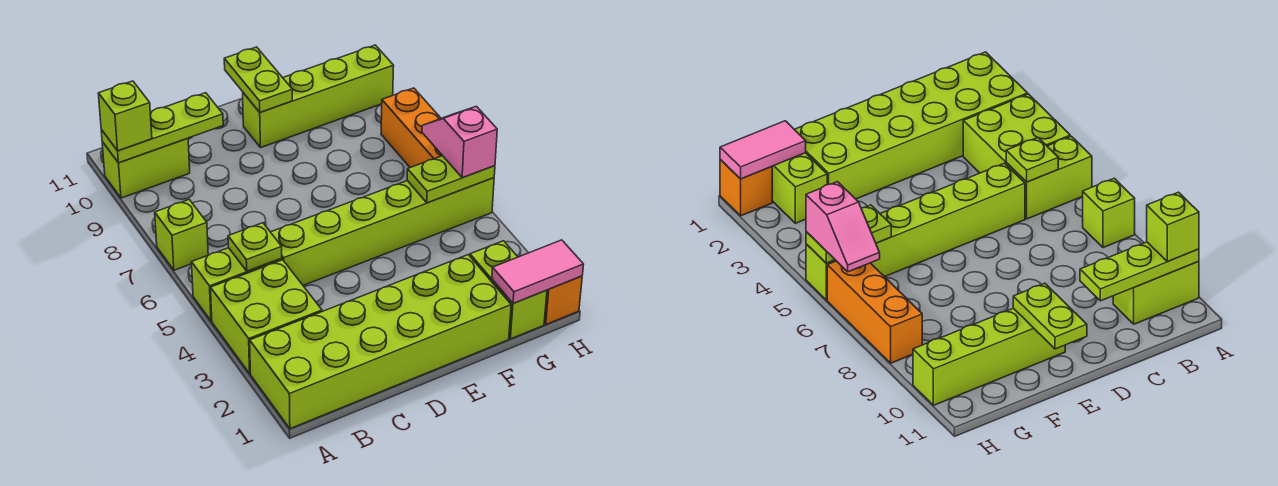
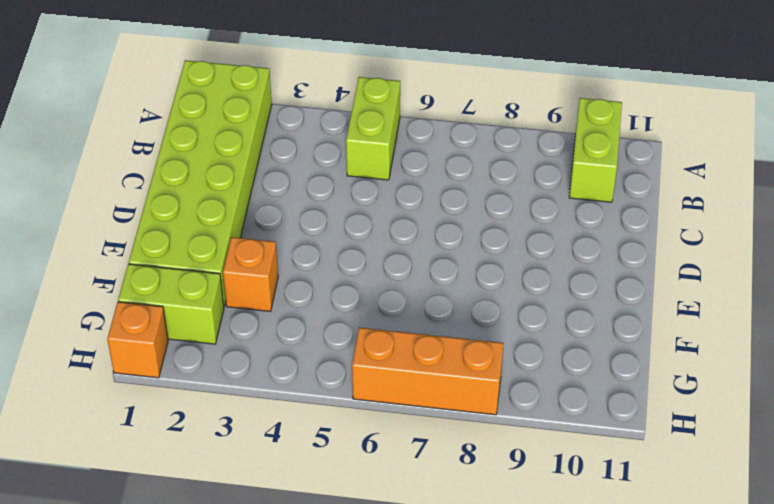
orange 1x1 brick [223,237,278,311] -> none
none -> lime 2x2 brick [211,260,322,373]
none -> lime 1x1 brick [155,200,208,270]
none -> lime 1x6 brick [271,178,494,285]

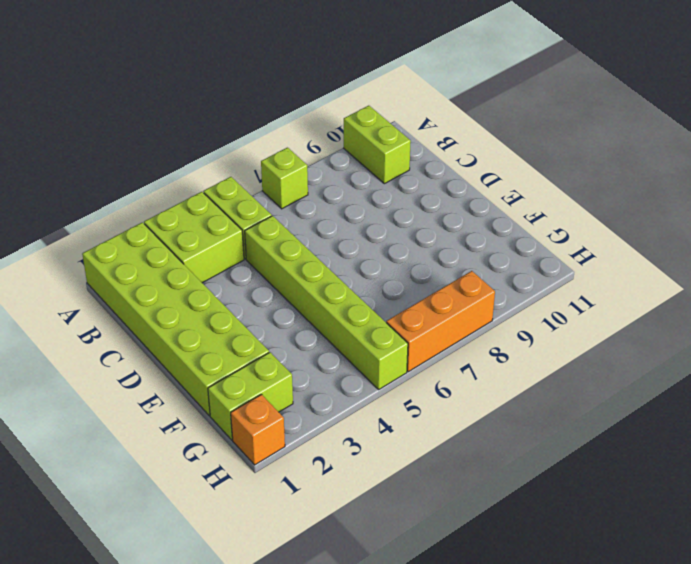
none -> lime 1x4 brick [242,45,394,148]
none -> lime 1x3 plate [101,93,223,163]
none -> lime 1x1 plate [228,223,282,271]

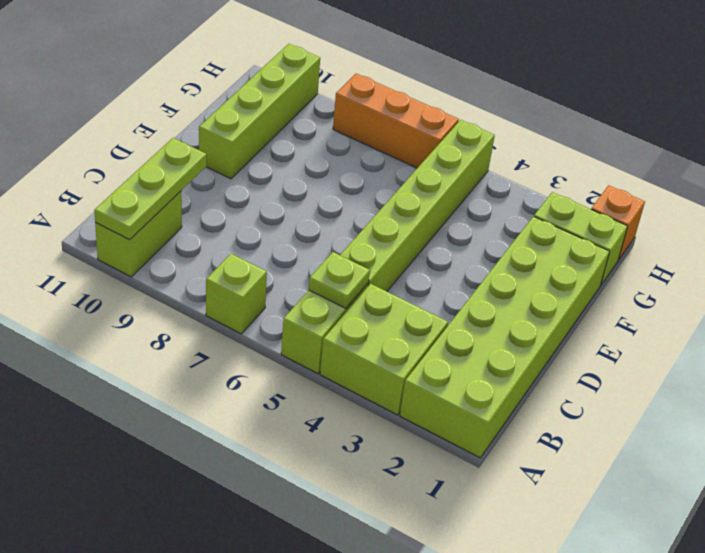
none -> lime 1x2 plate [224,47,292,112]
none -> pink 1x2 tile [492,240,584,304]
none -> lime 1x2 plate [407,156,495,203]

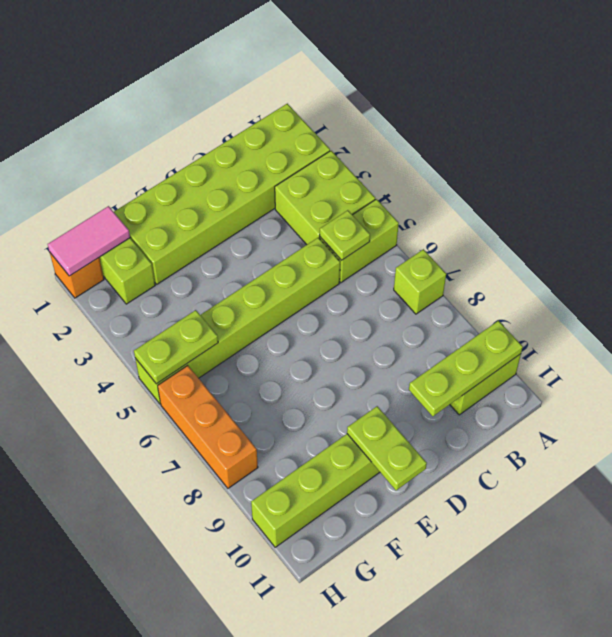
none -> lime 1x1 brick [98,81,152,151]
none -> pink 1x2 slope [422,106,497,178]

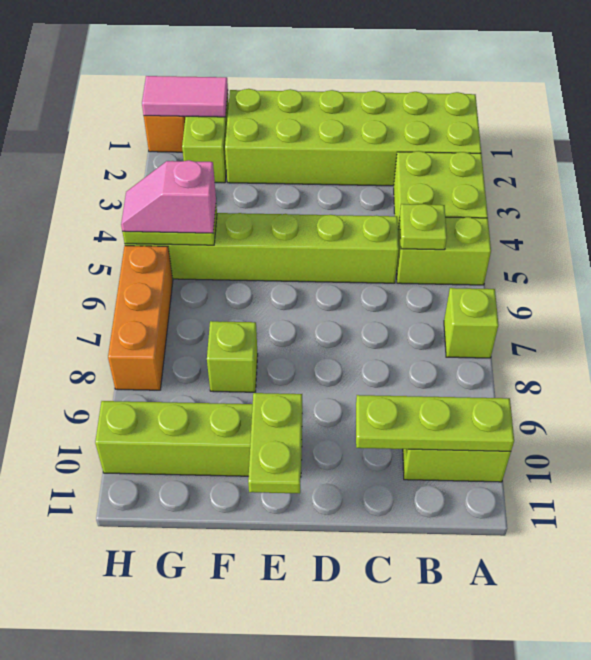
lime 1x1 brick [207,321,258,392] -> lime 1x1 brick moved to [98,81,152,151]
pink 1x2 slope [121,160,216,233] -> pink 1x2 slope turned to [422,106,497,178]

